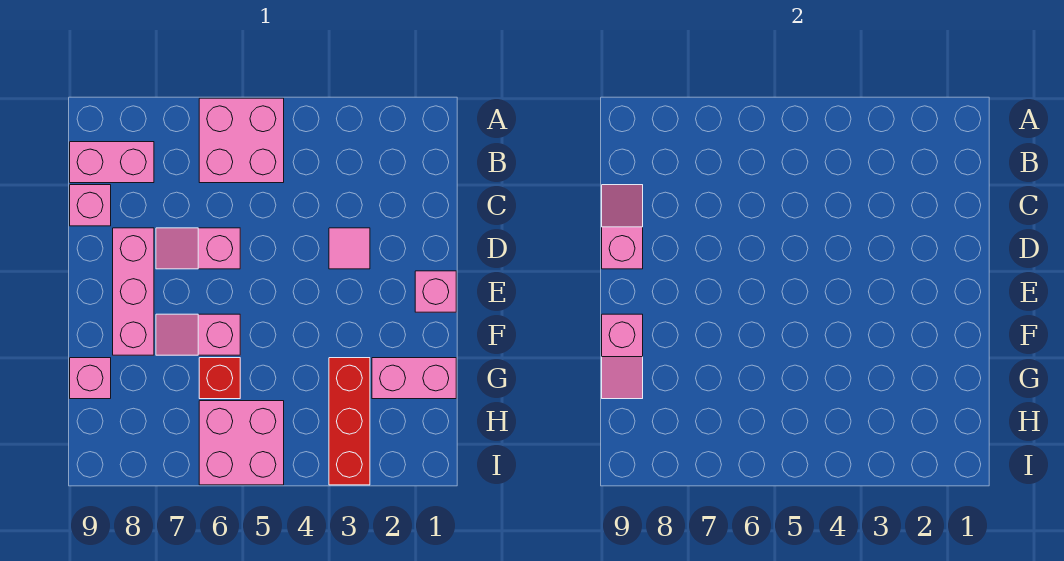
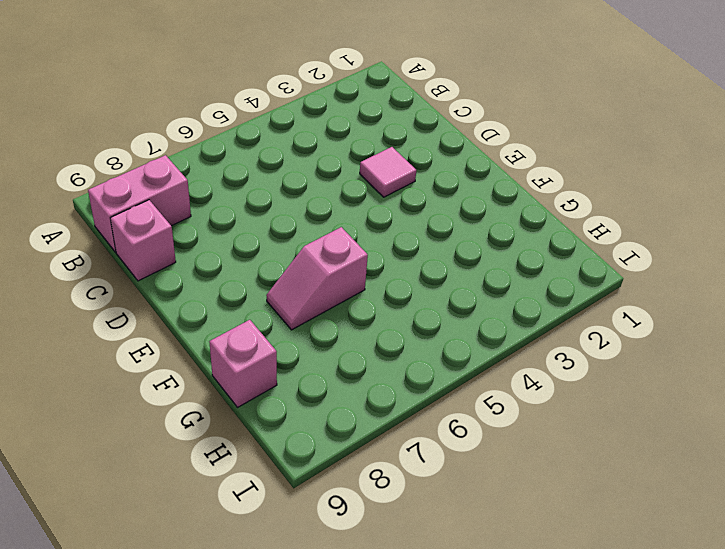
none -> pink 2x2 brick [199,98,284,183]
none -> pink 1x2 slope [156,228,240,269]
none -> pink 1x3 brick [113,228,154,355]

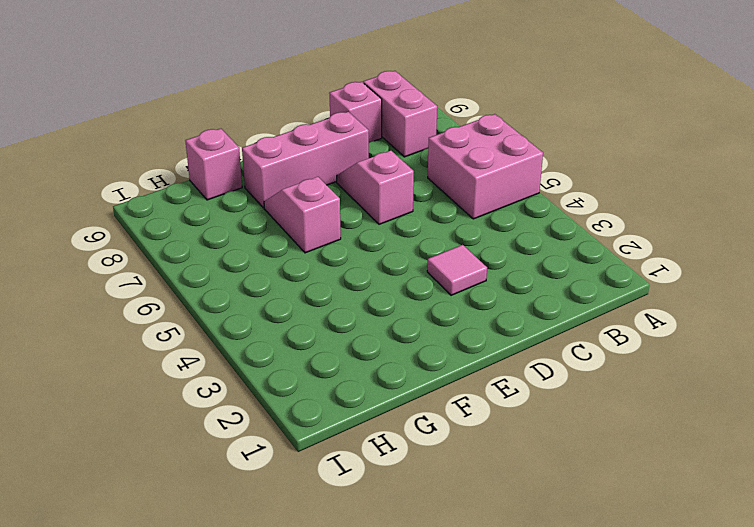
none -> pink 1x1 brick [415,271,456,312]
none -> pink 1x2 brick [372,358,456,399]
none -> red 1x3 brick [329,358,370,485]

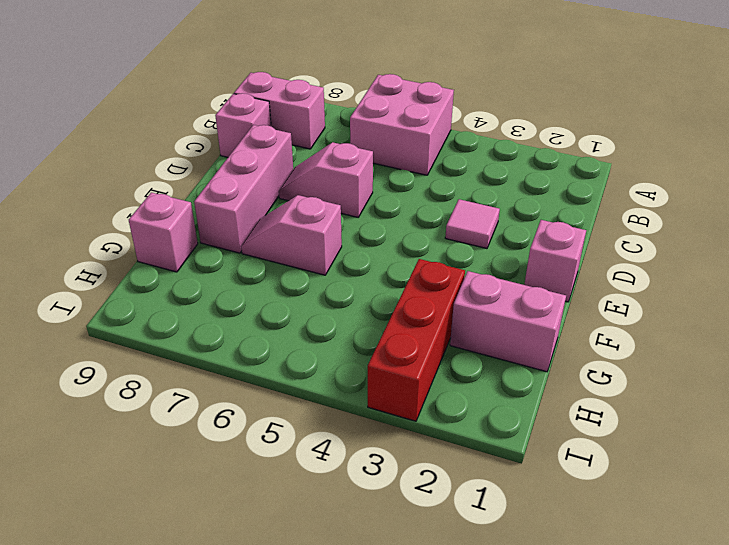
none -> red 1x1 brick [199,358,240,399]
none -> pink 2x2 brick [199,401,284,485]
none -> pink 1x2 slope [602,185,643,269]

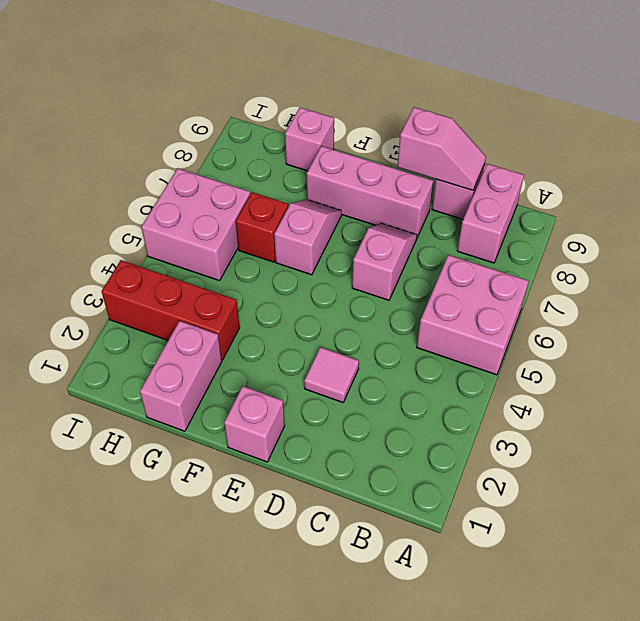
none -> pink 1x2 slope [602,314,643,399]

